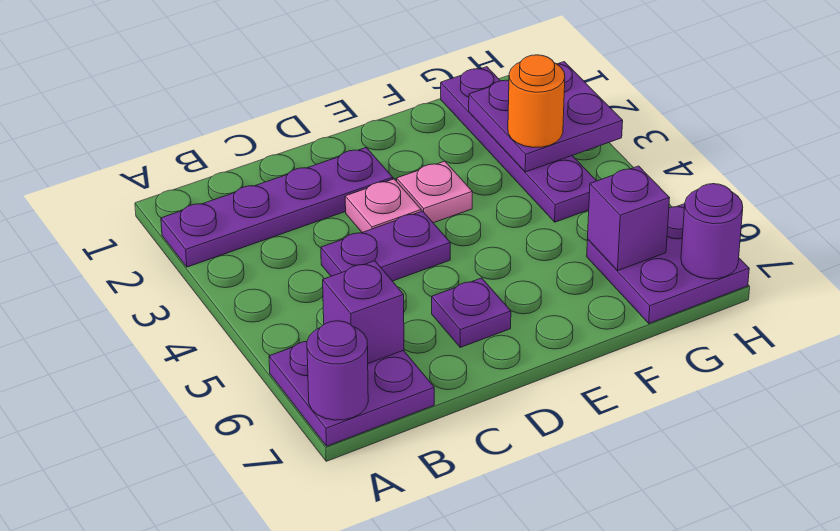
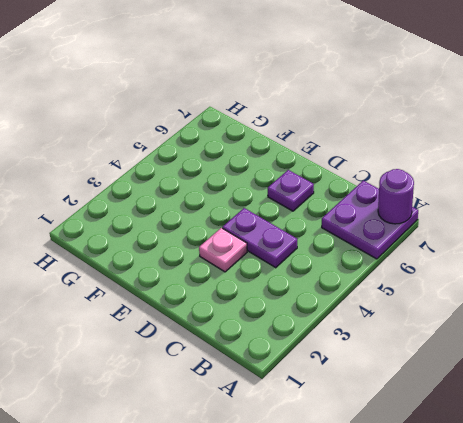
none -> purple 1x4 plate [161,147,393,267]
none -> pink 1x1 plate [397,161,472,223]
none -> purple 1x4 plate [441,67,596,222]

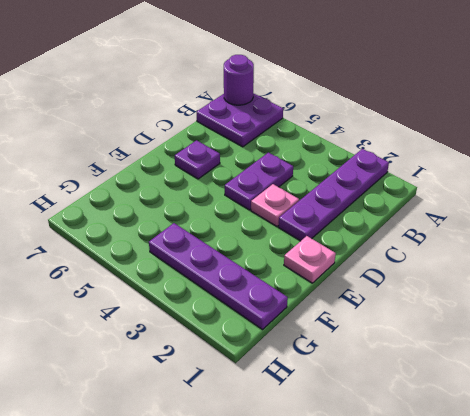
pink 1x1 plate [284,236,336,283] -> pink 1x1 plate moved to [397,161,472,223]
none -> purple 2x2 plate [587,204,749,323]
none -> purple 1x1 brick [323,261,404,363]
none -> purple 2x2 plate [469,62,623,172]

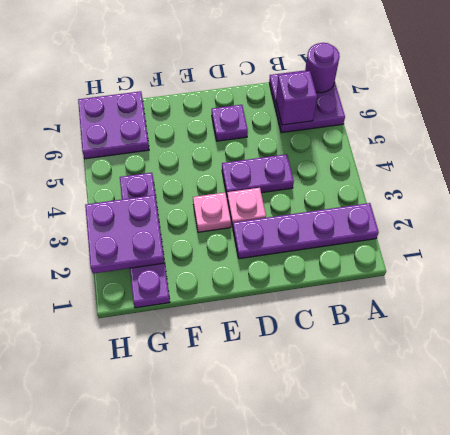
none -> purple 1x1 brick [588,166,670,270]
none -> purple 1x1 round brick [681,184,743,279]
none -> orange 1x1 round brick [508,55,565,148]

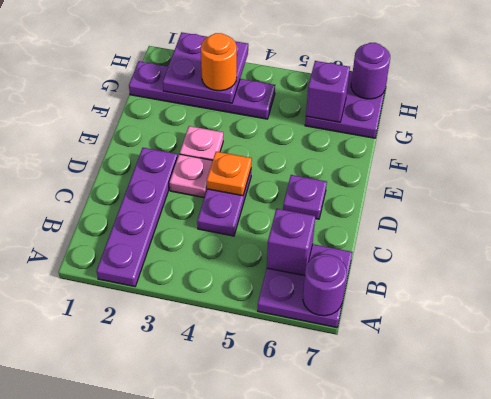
orange 1x1 plate [207,152,252,196] -> none

